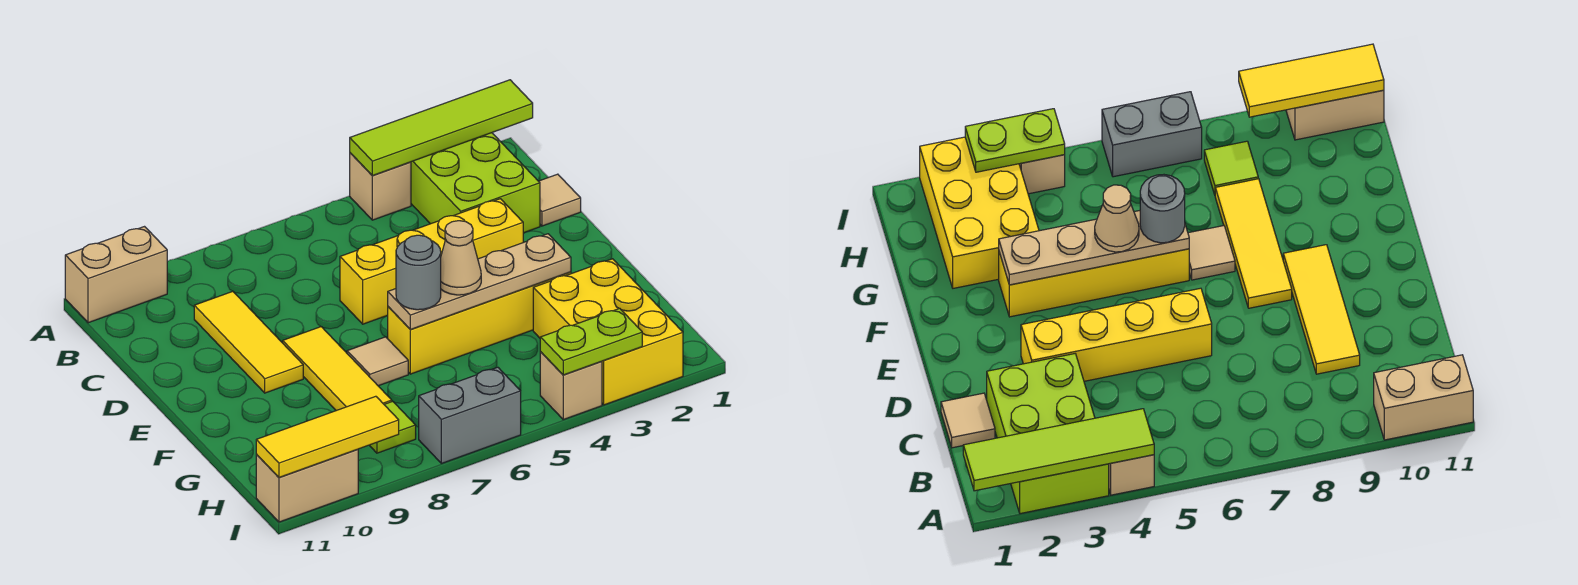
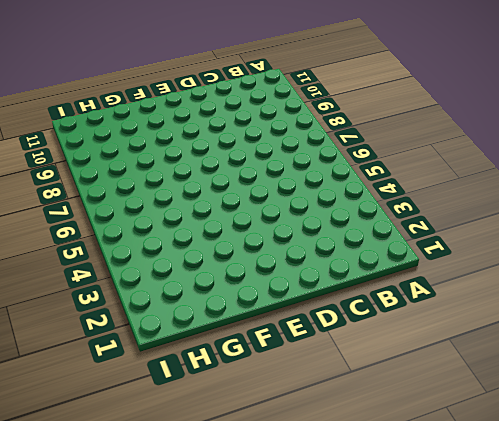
none -> lime 2x3 brick [411,133,540,233]
none -> tan 1x1 brick [350,153,411,220]
none -> tan 1x2 brick [65,227,167,323]

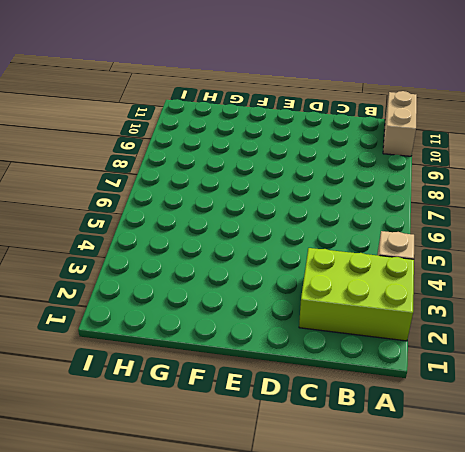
none -> tan 1x1 tile [539,174,581,226]
none -> yellow 1x3 tile [194,291,303,393]
none -> yellow 1x4 brick [340,199,523,324]

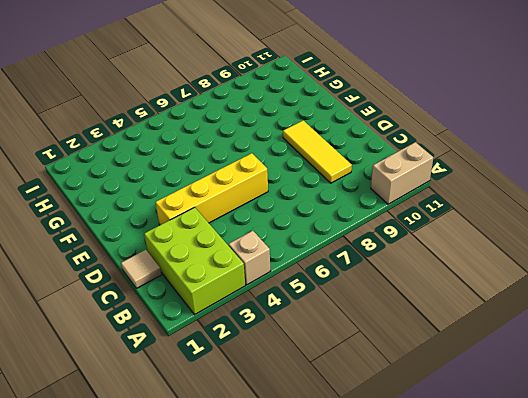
none -> yellow 1x3 tile [283,327,392,411]
none -> yellow 1x4 brick [387,272,571,374]
none -> tan 1x1 tile [347,337,408,386]

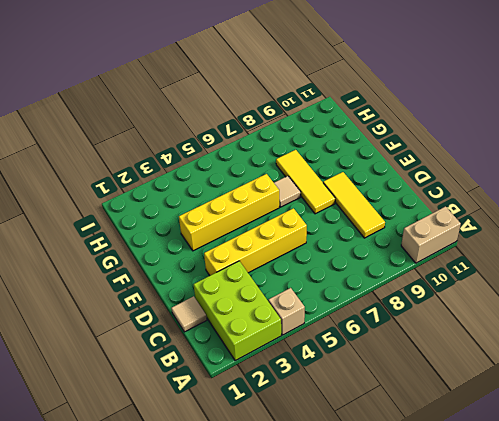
none -> yellow 2x3 brick [533,259,683,405]
none -> lime 1x1 tile [369,401,416,453]
none -> tan 1x1 brick [540,352,602,419]

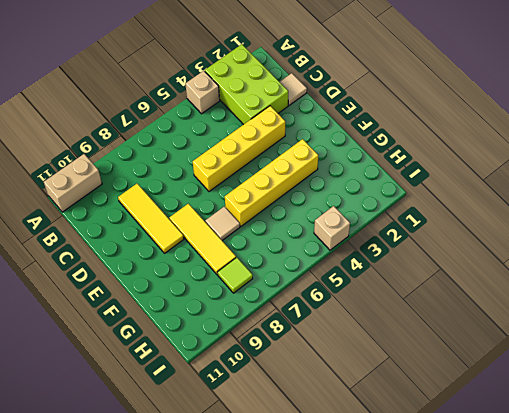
none -> yellow 2x3 brick [533,259,683,405]
none -> grey 1x2 brick [419,367,521,463]
none -> tan 1x2 brick [256,449,358,522]

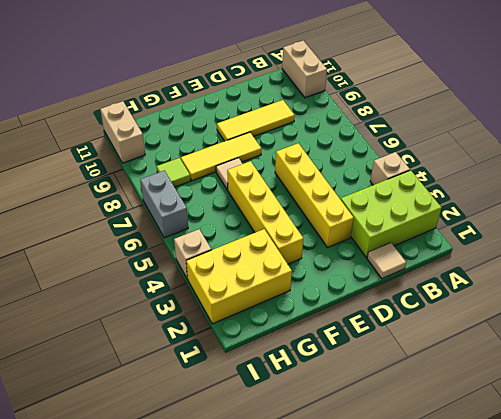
none -> lime 1x4 tile [350,80,533,176]
none -> tan 1x4 plate [388,234,571,329]
none -> lime 1x2 plate [540,308,642,375]

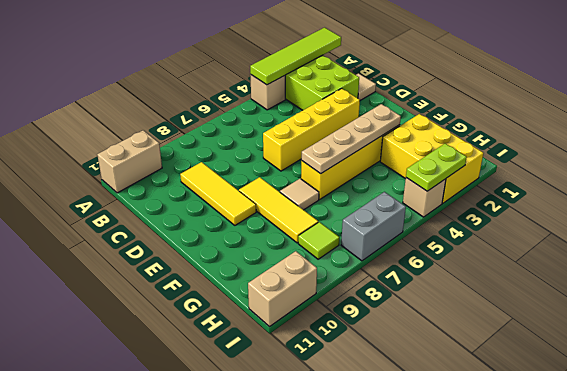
none -> yellow 1x3 tile [256,396,399,477]
none -> tan 1x1 cone [441,221,481,295]
none -> grey 1x1 round brick [396,235,441,310]

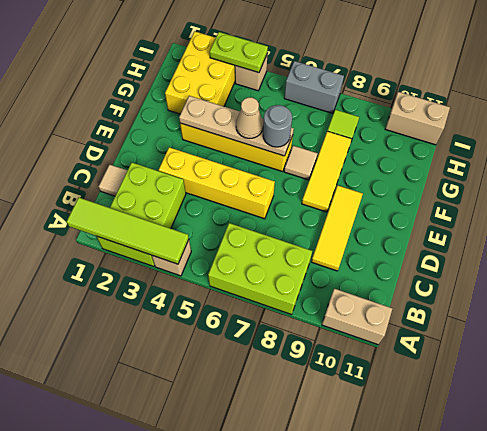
lime 2x3 brick [208,223,312,314] -> none
none -> yellow 1x3 tile [256,396,399,477]

